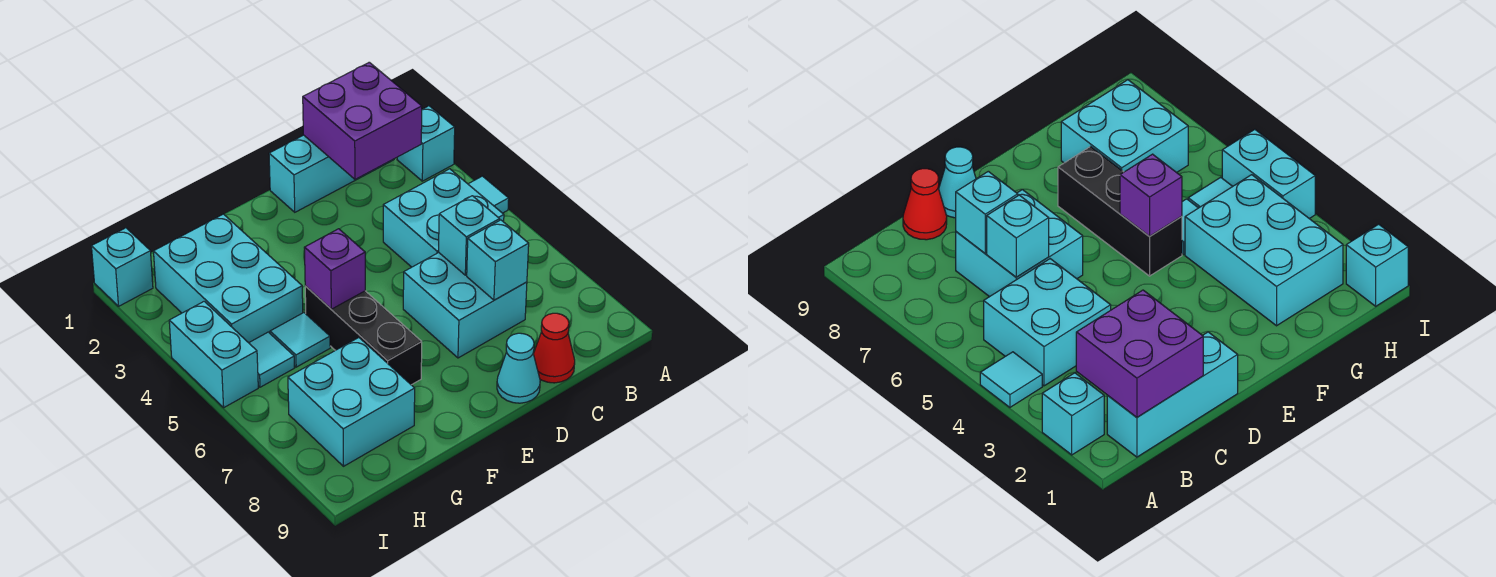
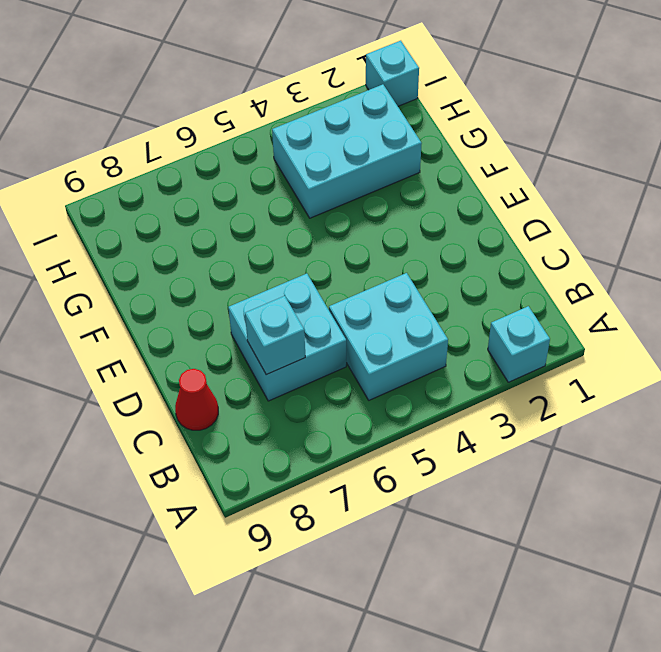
none -> cyan 1x1 tile [468,176,509,213]
none -> cyan 1x3 brick [269,135,394,212]
none -> cyan 1x1 cone [497,333,540,403]

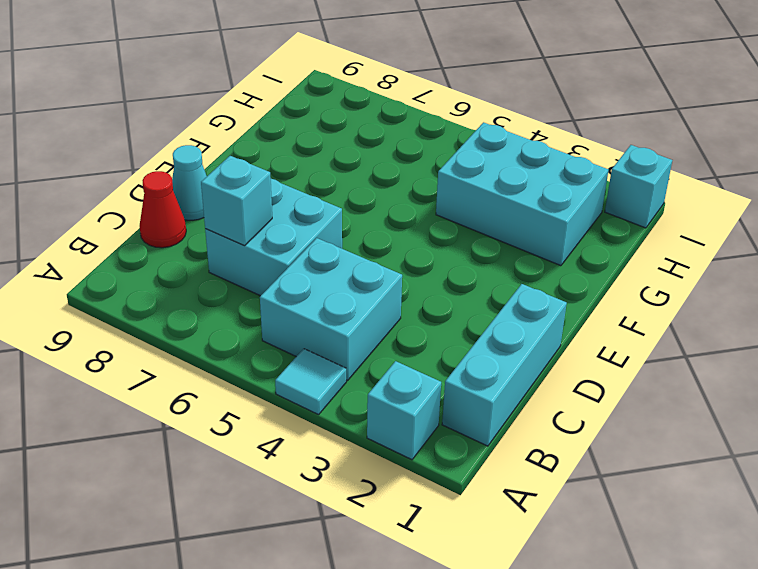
none -> black 1x3 brick [305,286,422,385]
none -> cyan 1x1 tile [270,313,330,367]
none -> cyan 2x2 brick [288,338,415,466]

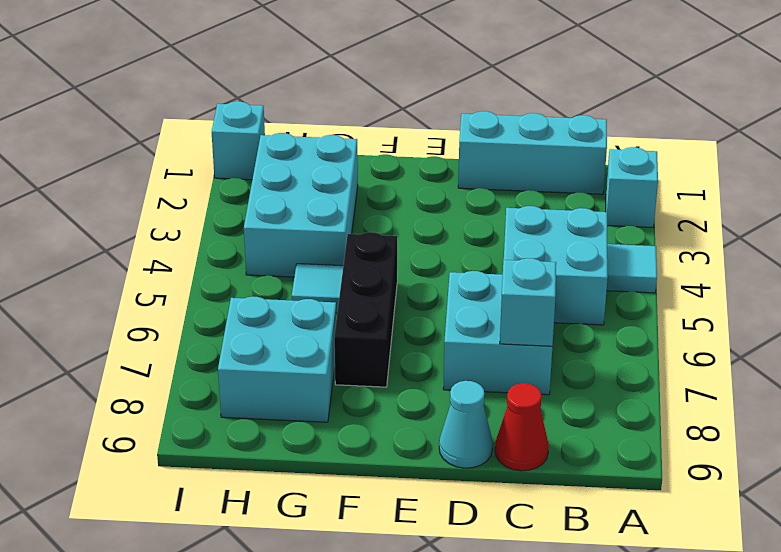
none -> cyan 1x1 tile [249,332,294,387]
none -> cyan 1x2 brick [169,301,258,407]
none -> purple 2x2 brick [303,62,422,179]

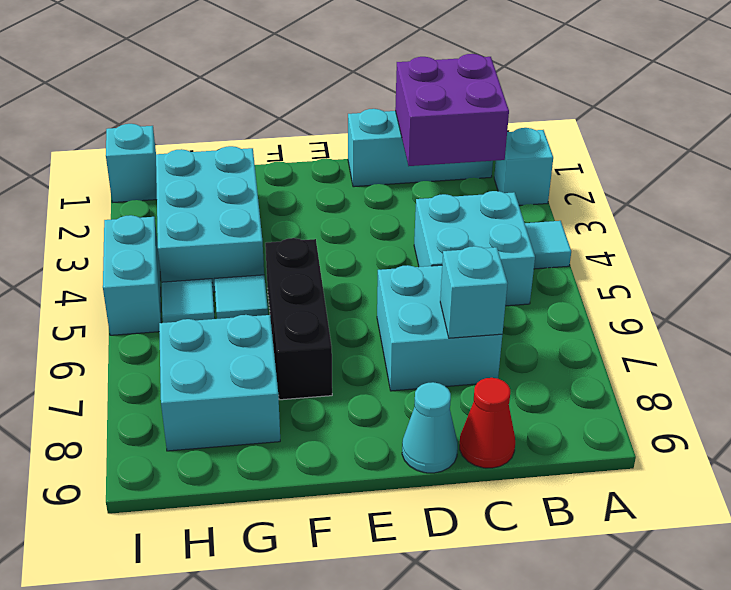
none -> cyan 1x1 brick [439,196,500,275]
none -> purple 1x1 brick [304,229,365,309]

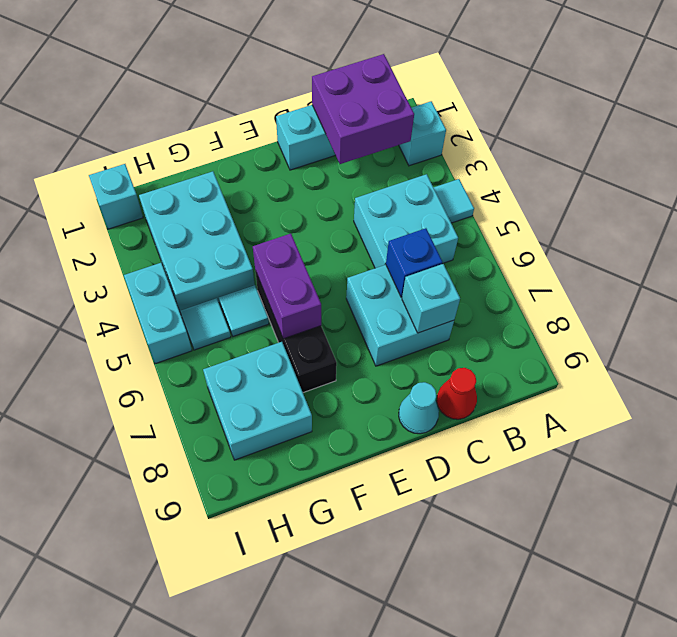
blue 1x1 brick [386,228,442,297] -> cyan 1x1 brick [439,196,500,275]
purple 1x2 brick [253,233,321,339] -> purple 1x1 brick [304,229,365,309]

